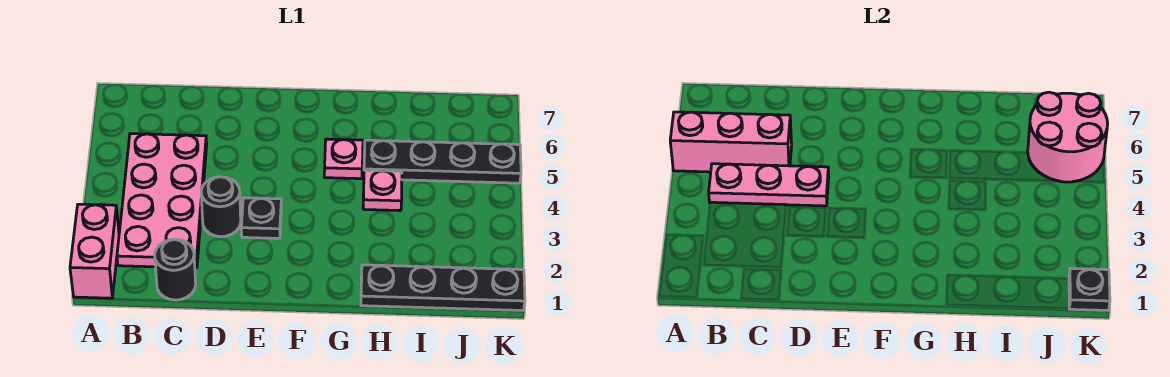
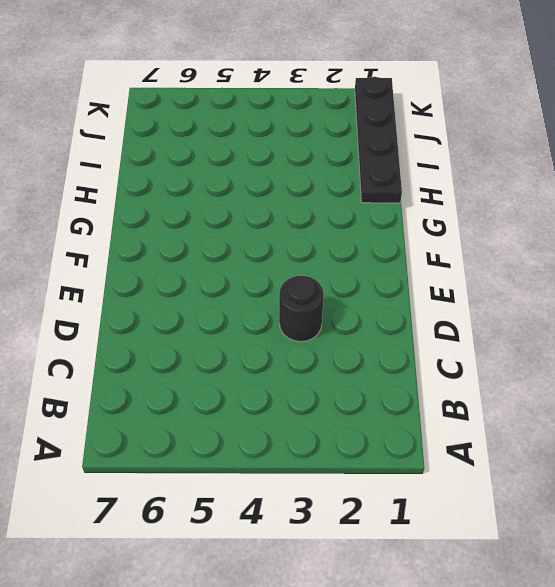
none -> pink 1x2 brick [70,204,119,298]
none -> pink 2x4 plate [117,134,207,268]
none -> black 1x1 round brick [155,239,196,300]

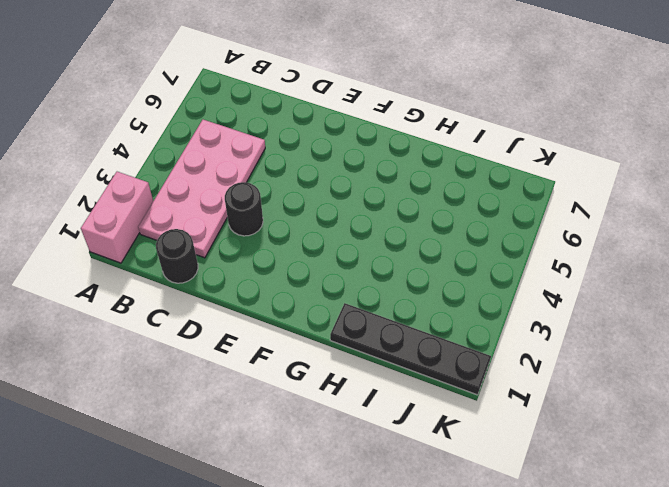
none -> black 1x1 plate [241,198,281,238]
none -> pink 1x1 plate [324,139,363,179]
none -> pink 1x1 plate [363,170,402,211]

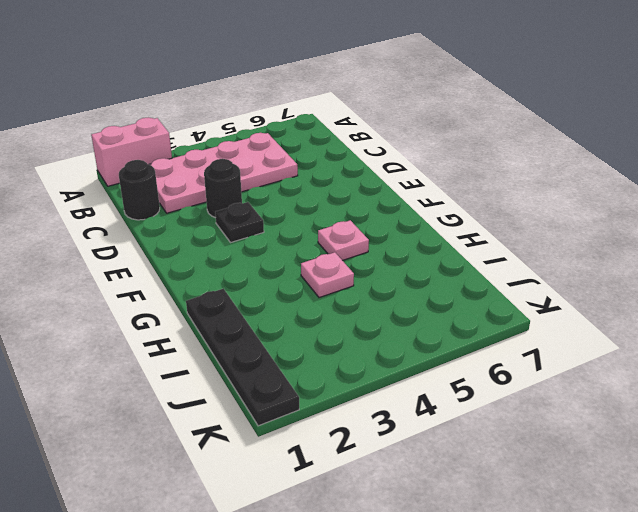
none -> black 1x4 plate [364,140,521,183]
none -> pink 1x3 brick [670,112,792,172]
none -> pink 1x3 plate [709,164,829,206]

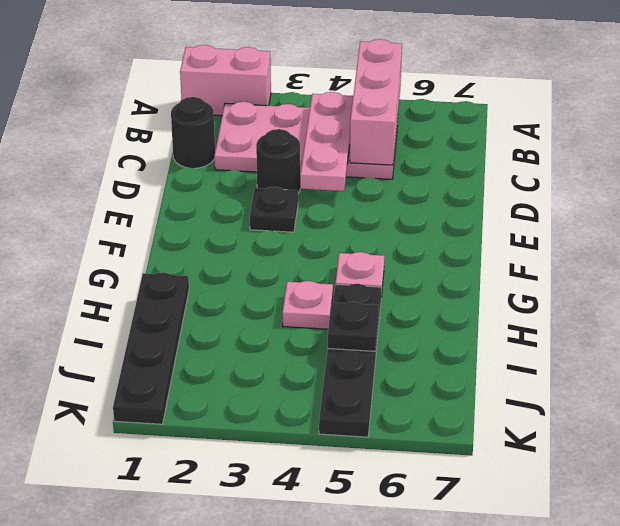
black 1x1 plate [328,302,379,351] -> black 1x1 plate moved to [1069,268,1110,310]
none -> pink 2x2 round brick [1028,92,1108,182]

